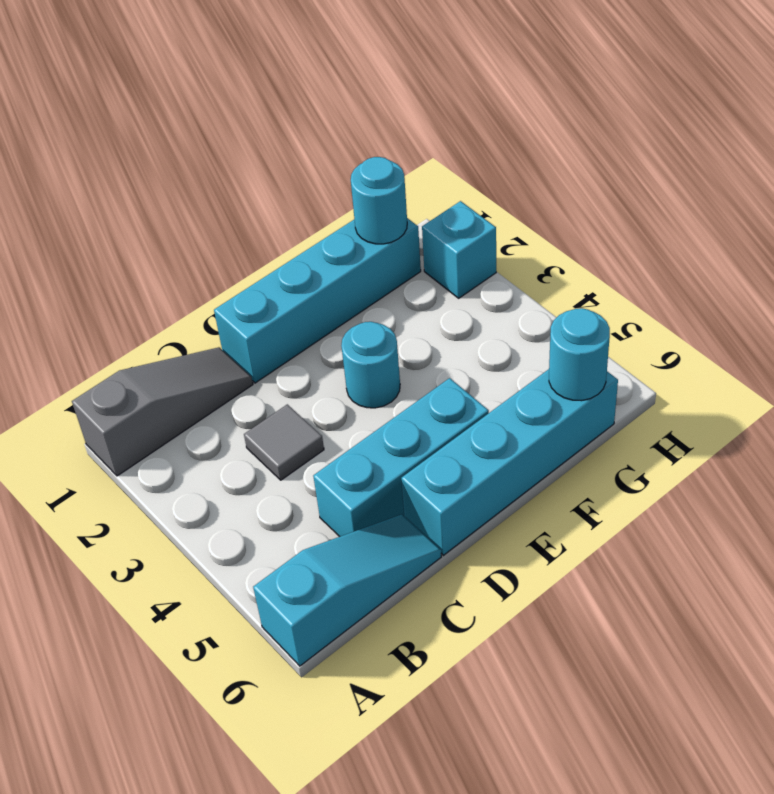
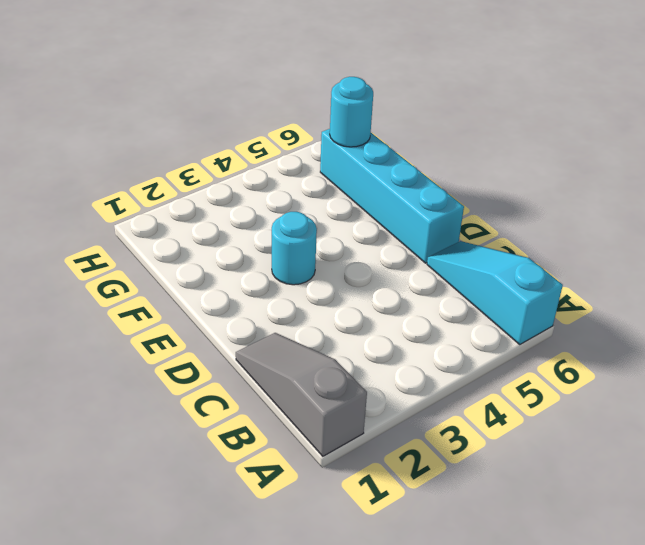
none -> grey 1x1 tile [244,404,324,480]
none -> cyan 1x3 brick [313,378,489,537]

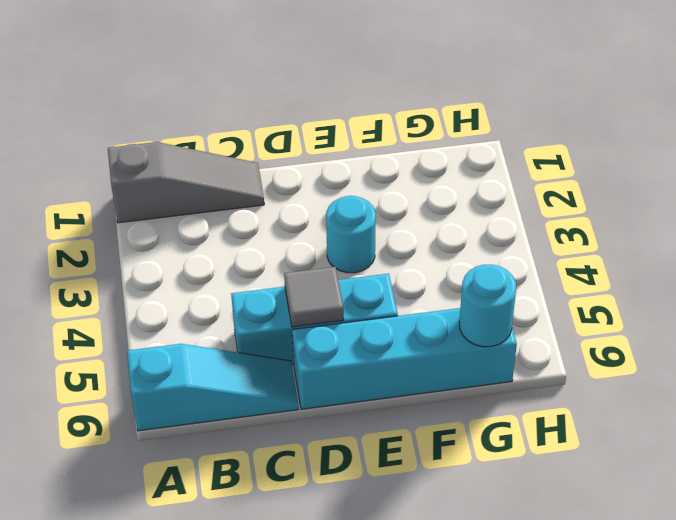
grey 1x1 tile [284,267,344,327] -> grey 1x1 tile moved to [244,404,324,480]
none -> cyan 1x4 brick [214,218,421,383]
none -> cyan 1x1 brick [422,201,496,298]

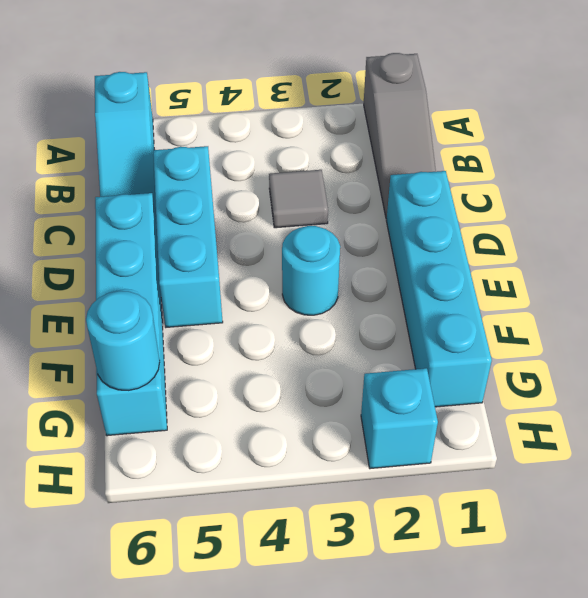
none -> cyan 1x1 round brick [351,157,407,244]

